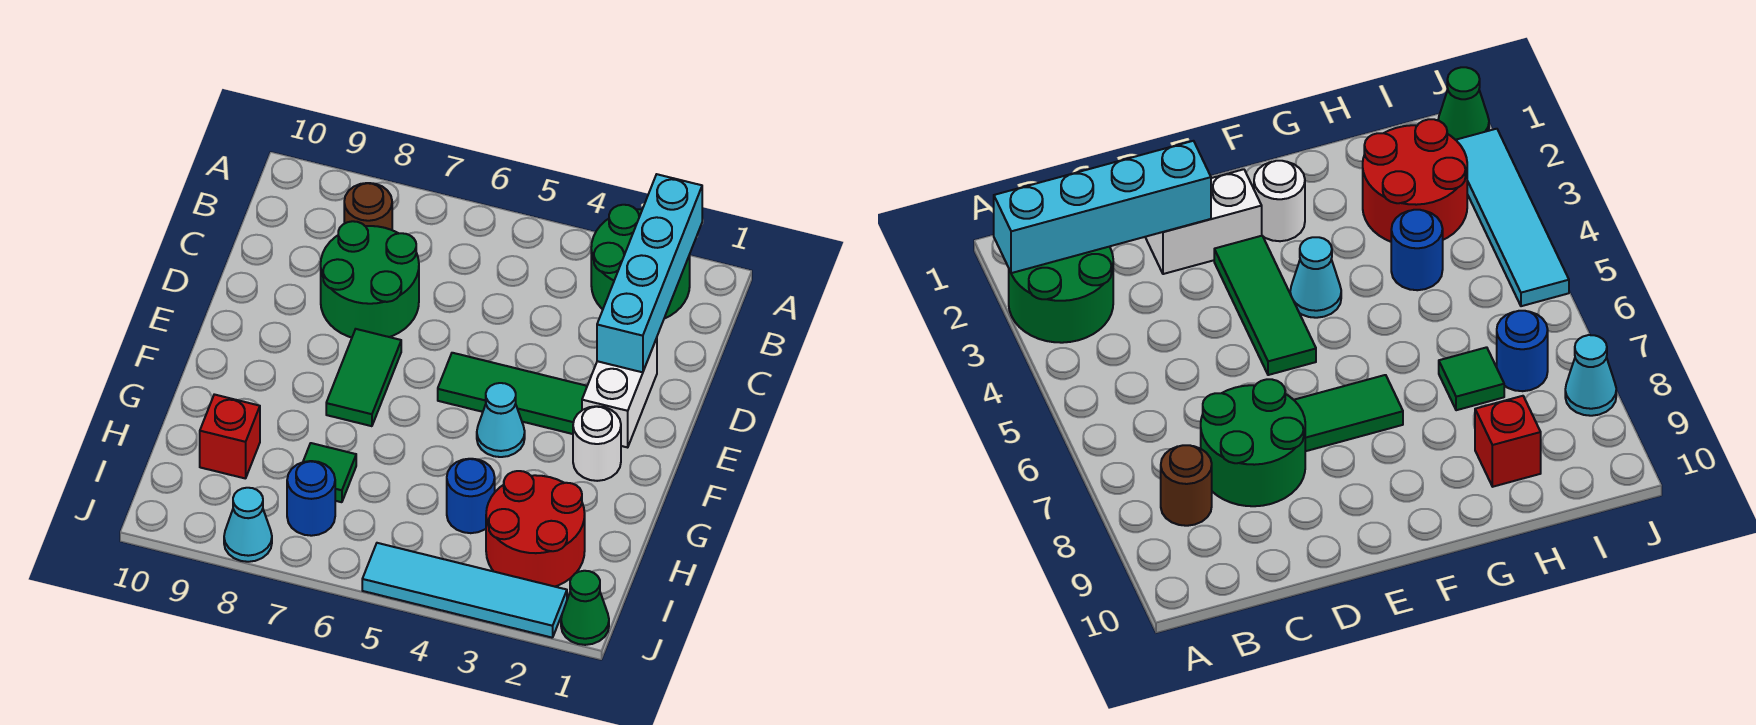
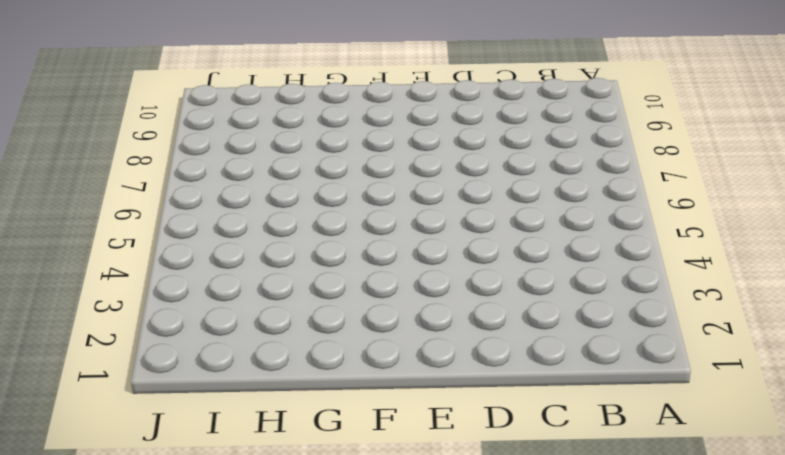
none -> green 2x2 round brick [591,205,690,319]
none -> brown 1x1 round brick [344,183,392,230]
none -> green 2x2 round brick [321,221,419,338]

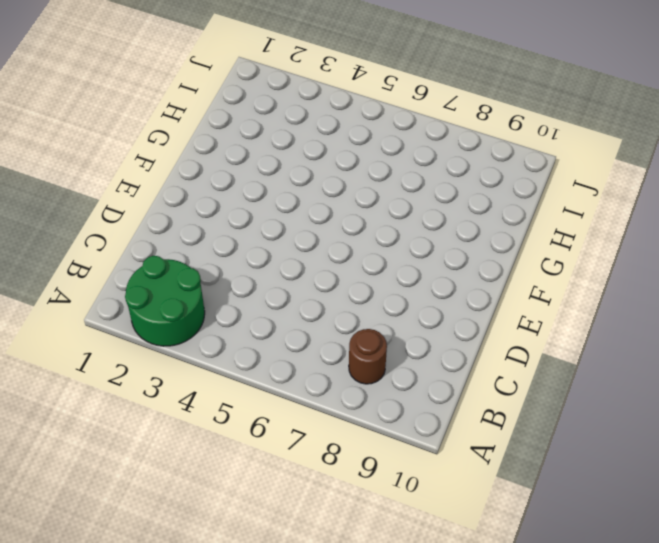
none -> green 2x2 round brick [321,221,419,338]
none -> white 1x2 brick [582,338,657,447]
none -> green 1x3 tile [438,353,587,434]

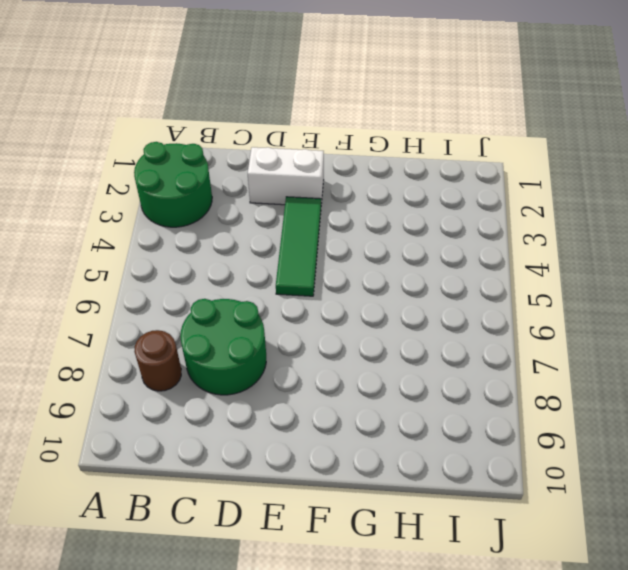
none -> green 1x2 tile [326,329,401,426]
none -> white 1x1 round brick [573,406,621,481]
none -> cyan 1x1 cone [477,383,525,457]

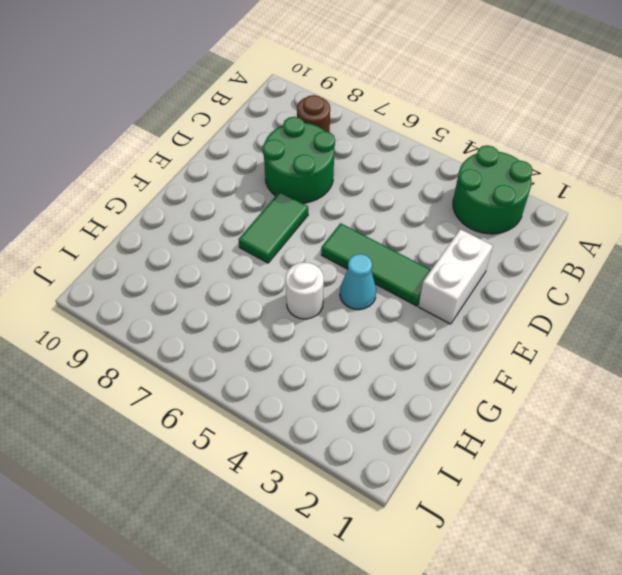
white 1x1 round brick [286,262,324,319] -> white 1x1 round brick moved to [573,406,621,481]
none -> red 2x2 round brick [486,471,585,587]
none -> blue 1x1 round brick [447,459,495,533]
none -> green 1x1 tile [303,443,356,502]

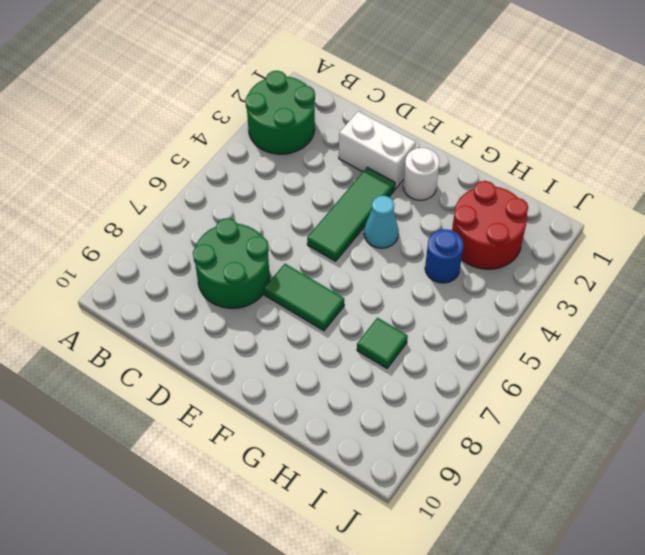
none -> brown 1x1 round brick [344,183,392,230]
none -> red 1x1 brick [200,394,260,479]
none -> blue 1x1 round brick [287,461,335,536]

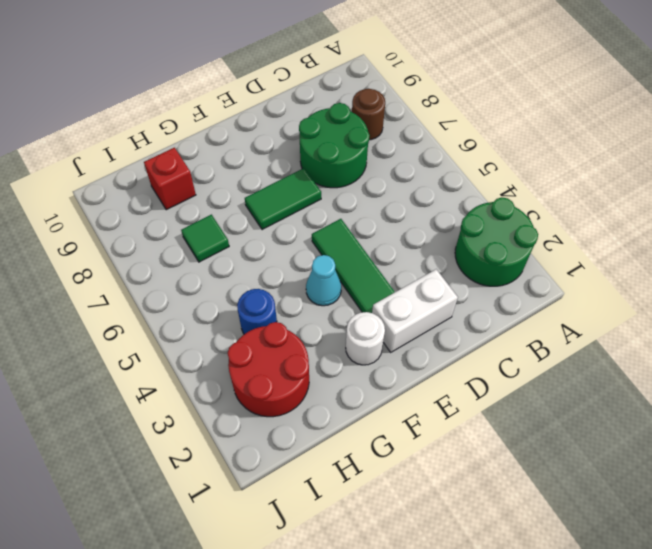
none -> blue 1x1 round brick [287,461,335,536]
none -> green 1x1 cone [561,571,609,645]
none -> cyan 1x4 tile [362,543,567,638]

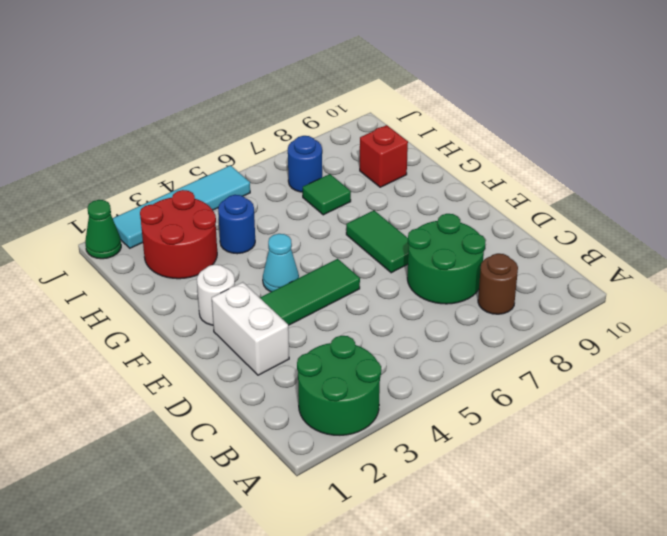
none -> cyan 1x1 cone [224,488,272,562]
none -> cyan 1x4 brick [597,174,702,372]

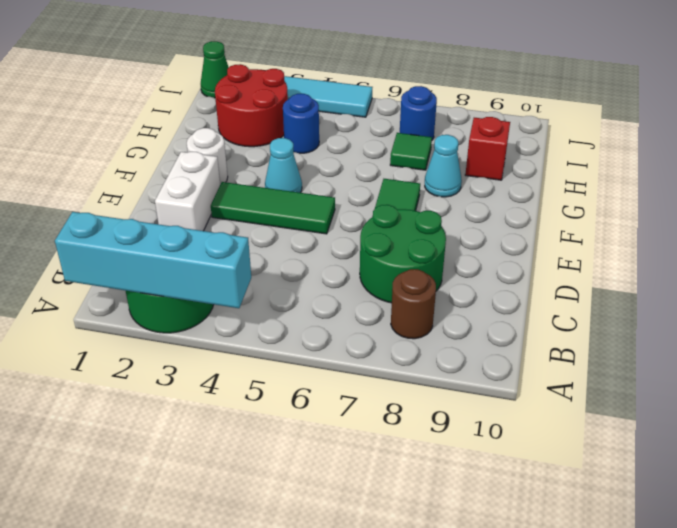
cyan 1x4 brick [55,212,251,308] -> cyan 1x4 brick turned to [597,174,702,372]
cyan 1x1 cone [425,135,462,197] -> cyan 1x1 cone moved to [224,488,272,562]

